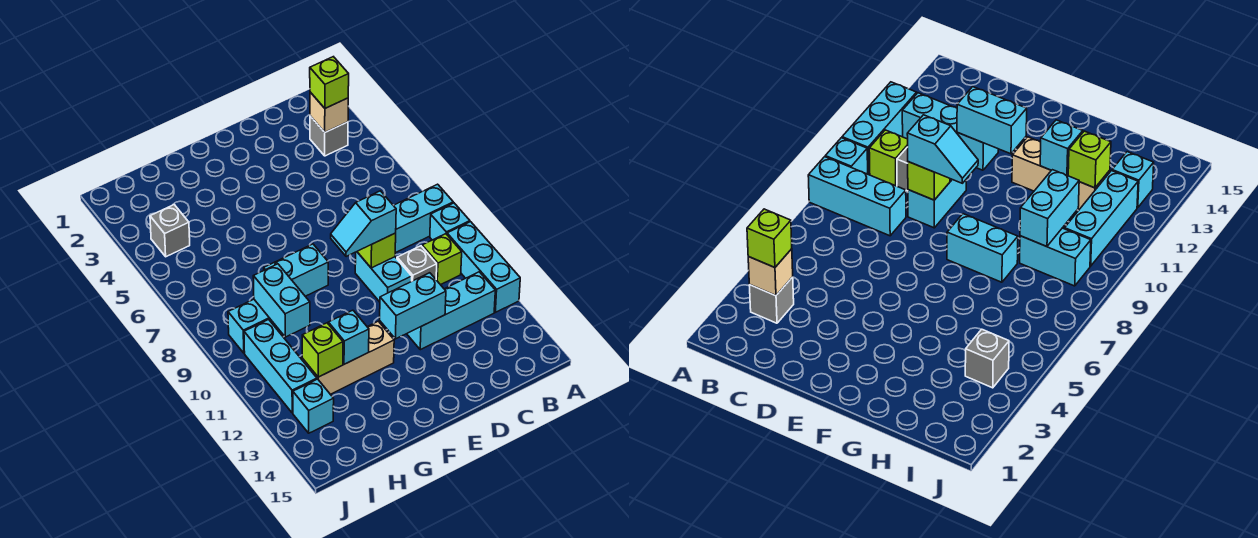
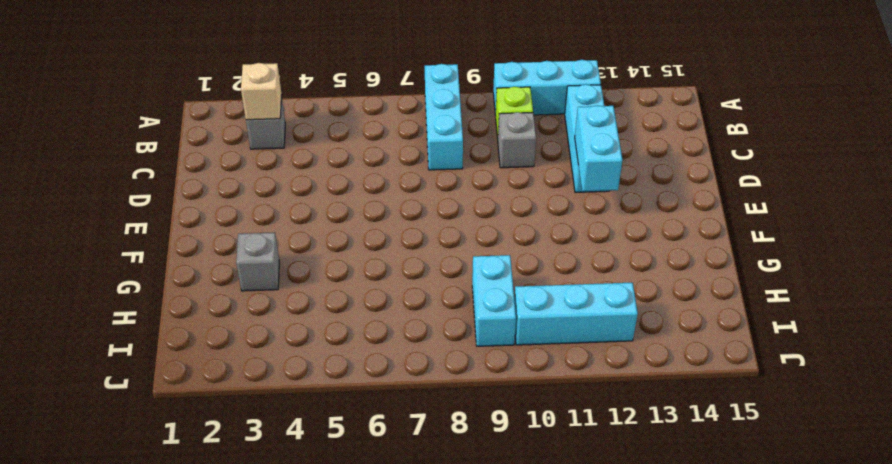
grey 1x1 brick [236,232,279,291] -> grey 1x1 brick moved to [150,205,190,257]
none -> cyan 1x1 brick [430,203,470,240]
none -> cyan 1x2 brick [355,252,412,302]
none -> cyan 1x2 brick [264,244,328,296]

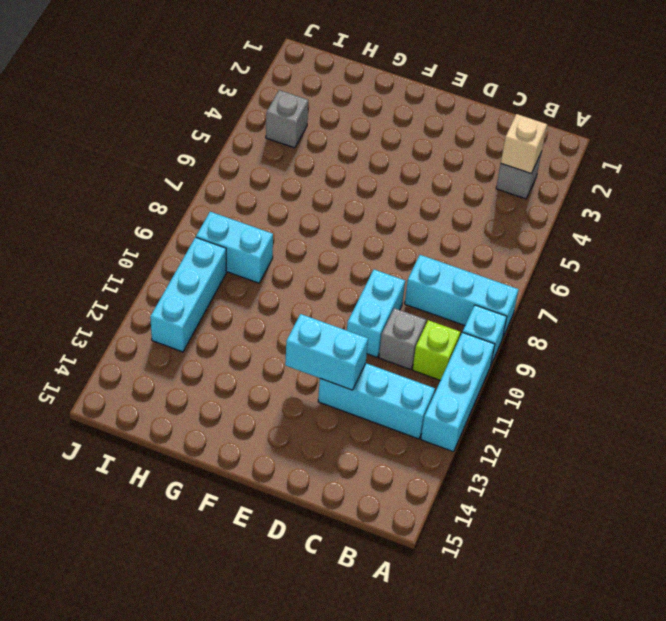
none -> cyan 1x2 brick [264,244,328,296]
none -> tan 1x3 brick [302,321,394,394]
none -> cyan 1x1 brick [293,379,334,433]

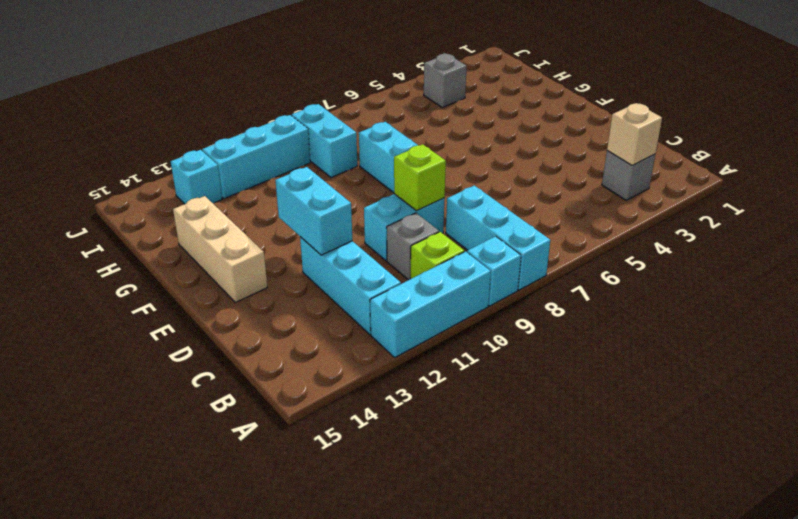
tan 1x3 brick [173,196,267,303] -> tan 1x3 brick moved to [302,321,394,394]
none -> cyan 1x1 brick [328,310,369,364]
none -> cyan 1x2 brick [253,264,310,337]
none -> lime 1x1 brick [302,323,343,377]

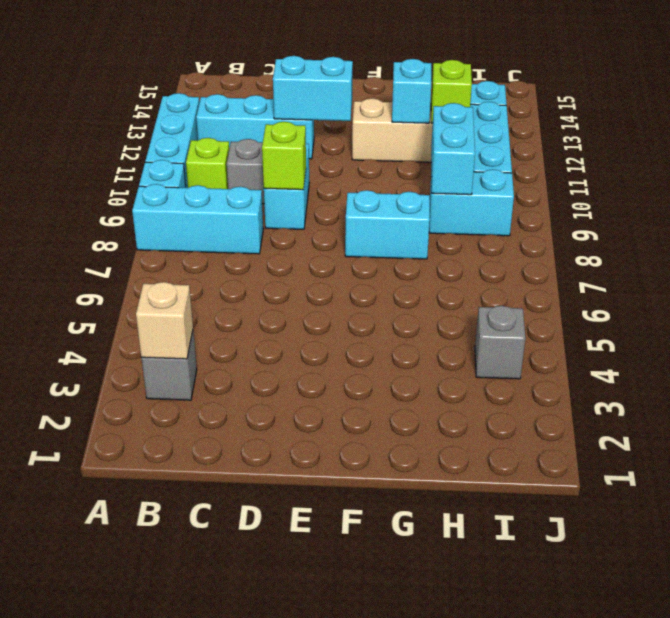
none -> lime 1x1 brick [310,57,349,108]
none -> cyan 1x2 slope [331,191,396,257]

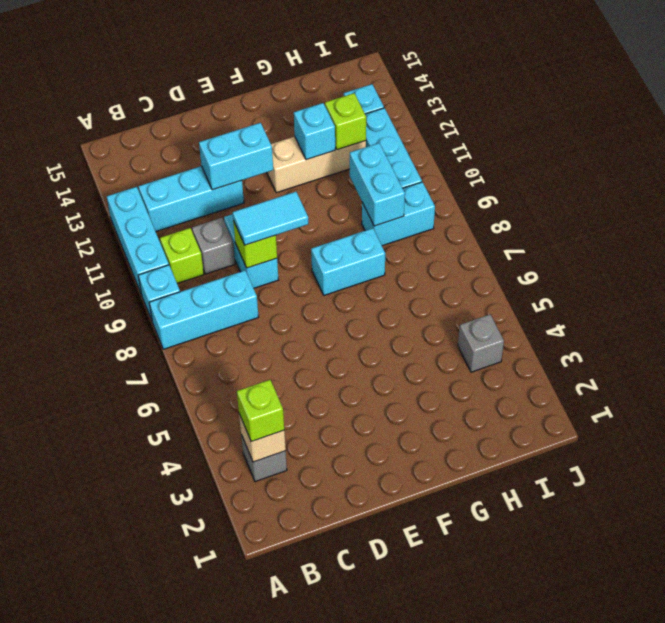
cyan 1x2 tile [233,192,308,245] -> cyan 1x2 slope [331,191,396,257]

